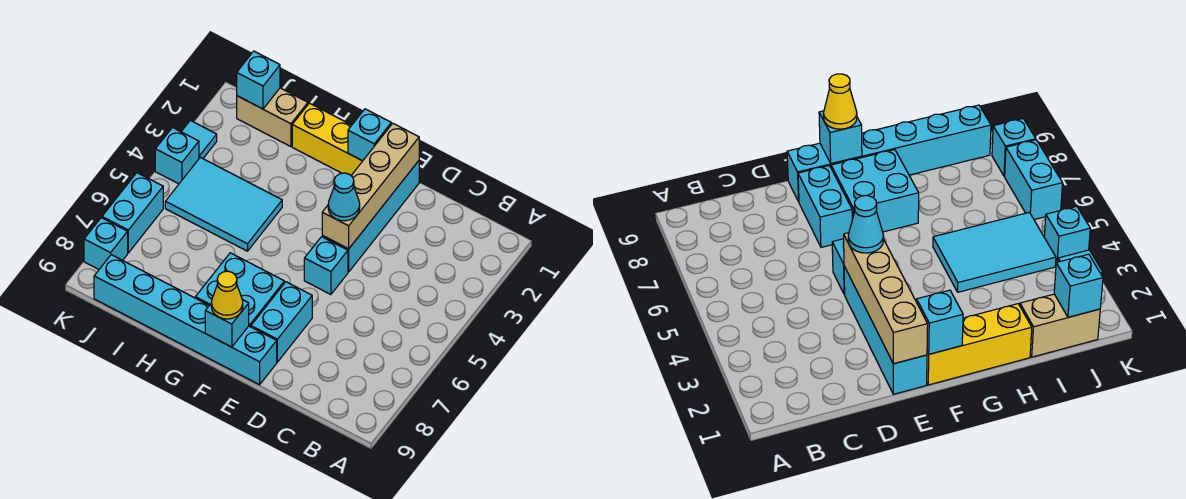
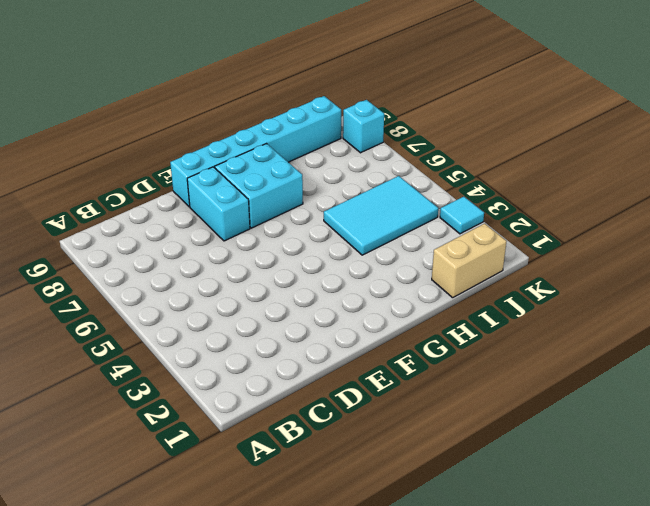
none -> cyan 1x4 brick [322,161,419,272]
none -> cyan 1x1 brick [304,237,348,294]
none -> yellow 1x3 brick [292,103,362,175]

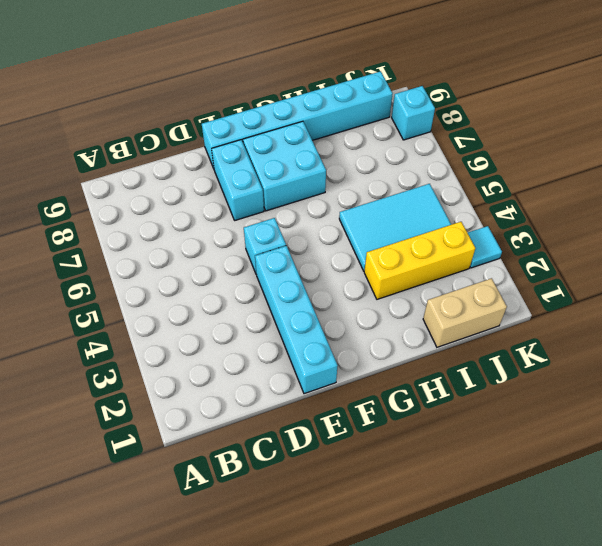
yellow 1x3 brick [364,222,475,299] -> yellow 1x3 brick moved to [292,103,362,175]
none -> cyan 1x1 brick [155,128,199,184]
none -> cyan 1x2 brick [102,173,163,253]
none -> tan 1x4 brick [322,123,419,249]

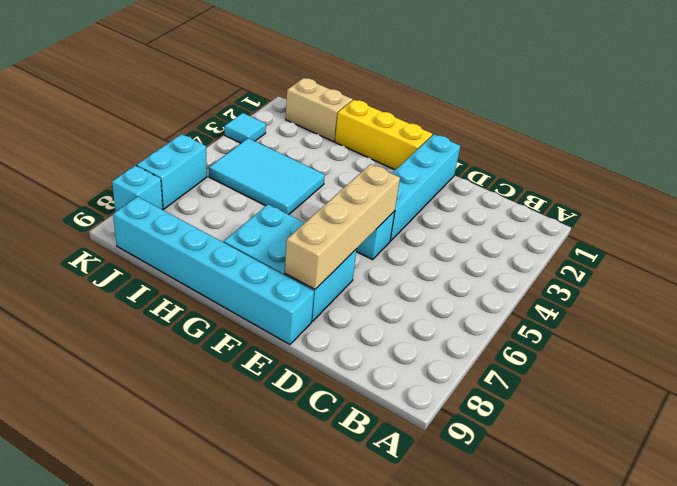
tan 1x4 brick [285,164,400,289] -> tan 1x4 brick moved to [322,123,419,249]
none -> cyan 1x1 brick [155,128,199,184]
none -> cyan 1x1 brick [348,109,391,161]
none -> cyan 1x1 brick [205,300,249,347]

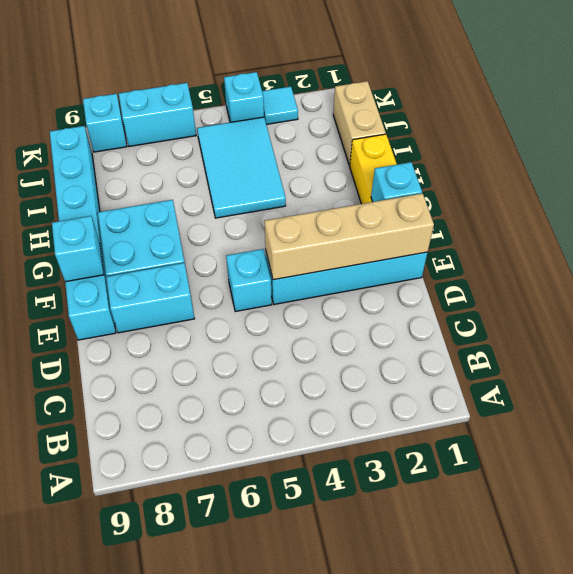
none -> cyan 1x1 brick [237,51,280,109]
none -> cyan 1x1 cone [328,173,360,221]
none -> yellow 1x1 cone [211,271,243,319]

